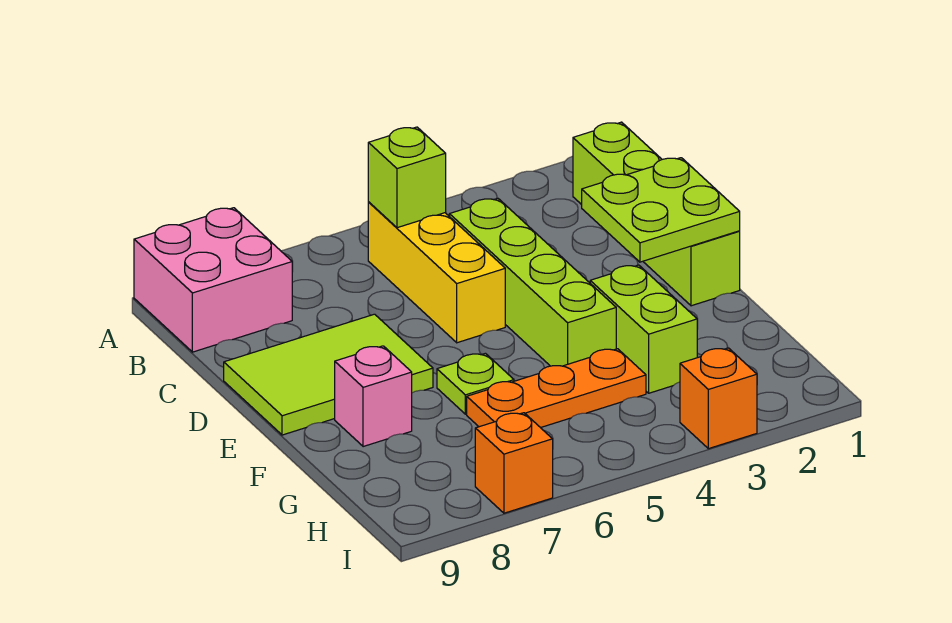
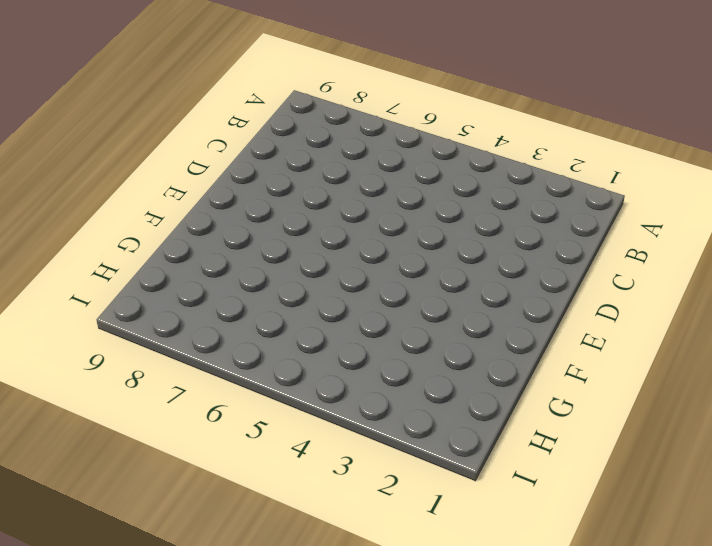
none -> pink 2x2 brick [134,208,292,352]
none -> lime 1x4 brick [573,122,740,306]
none -> yellow 1x3 brick [368,202,505,343]

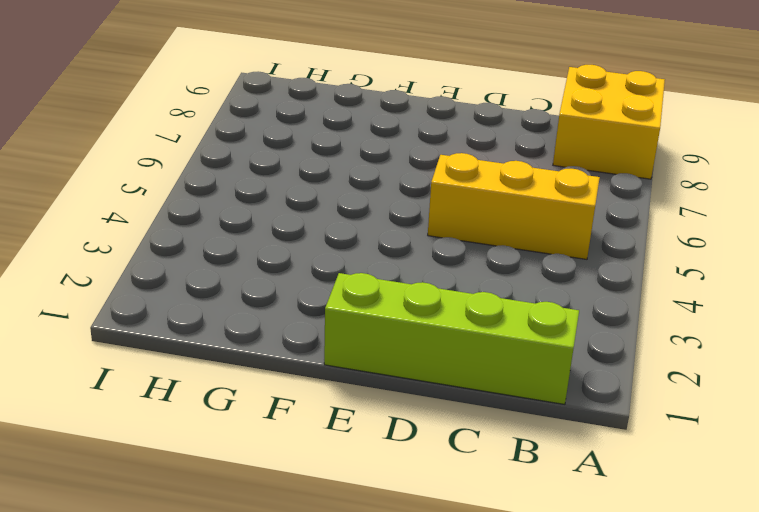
yellow 2x2 brick [553,65,665,179] -> pink 2x2 brick [134,208,292,352]
none -> lime 1x4 brick [449,198,616,366]
none -> lime 2x3 tile [224,314,433,435]
none -> lime 1x2 brick [590,265,697,393]

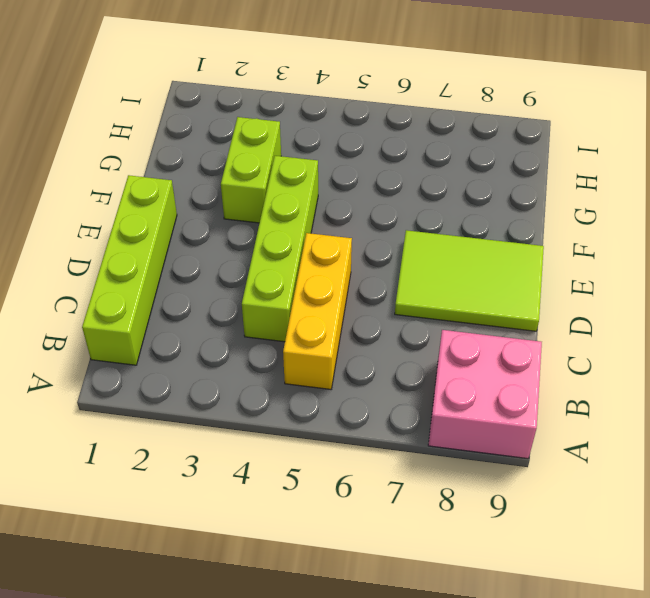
none -> lime 1x1 plate [437,353,514,414]
none -> pink 1x1 brick [335,346,412,447]
none -> orange 1x3 plate [467,349,646,428]

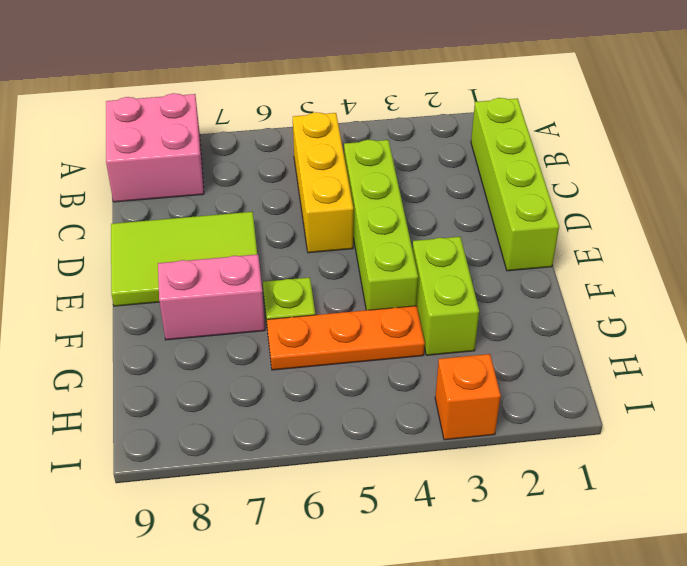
pink 1x2 brick [158,254,265,340] -> pink 1x1 brick [335,346,412,447]
none -> orange 1x1 brick [475,413,553,513]
none -> lime 1x1 brick [368,127,446,228]
none -> lime 2x2 plate [582,158,740,262]

